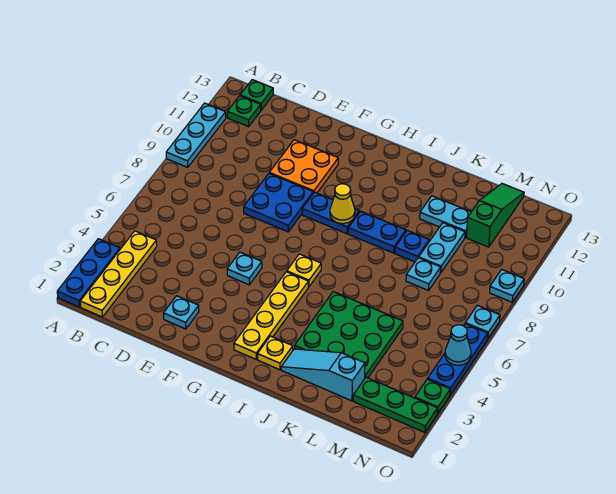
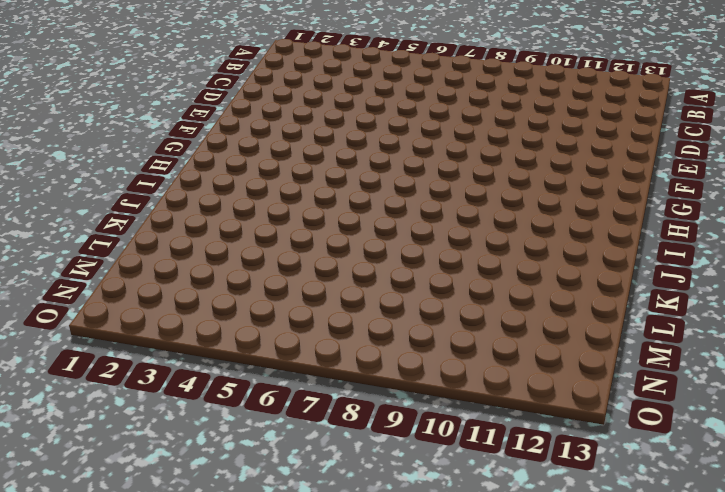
none -> blue 1x3 plate [57,239,120,307]
none -> cyan 1x3 plate [166,103,226,167]
none -> yellow 1x4 plate [80,231,157,317]

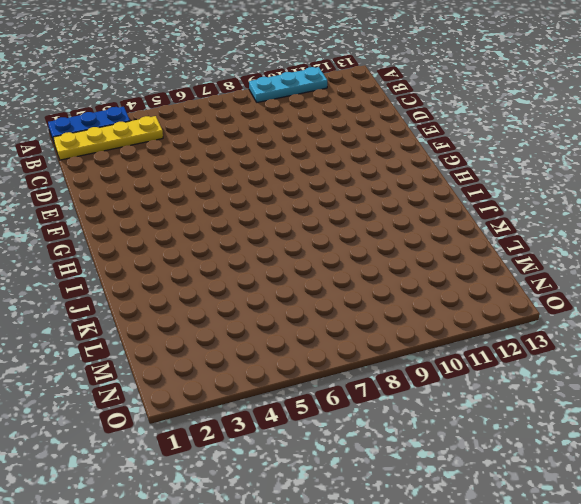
none -> green 1x1 plate [227,96,261,127]
none -> green 1x1 plate [240,80,273,110]
none -> cyan 1x1 plate [163,296,199,329]

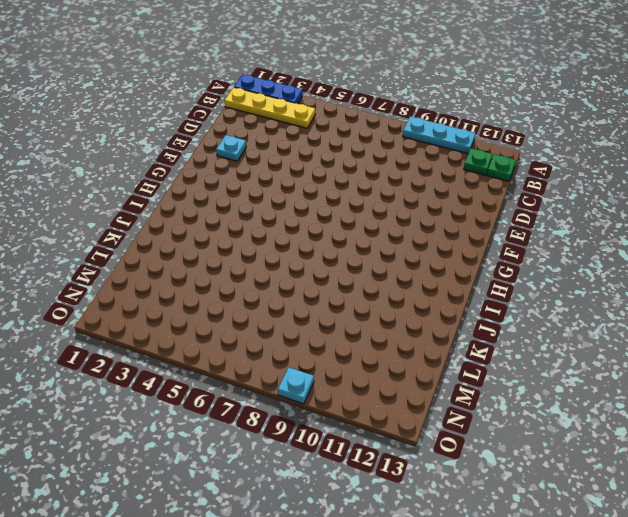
none -> blue 2x2 plate [244,174,313,232]
none -> orange 2x2 plate [269,140,338,193]
none -> cyan 1x1 plate [227,252,262,285]

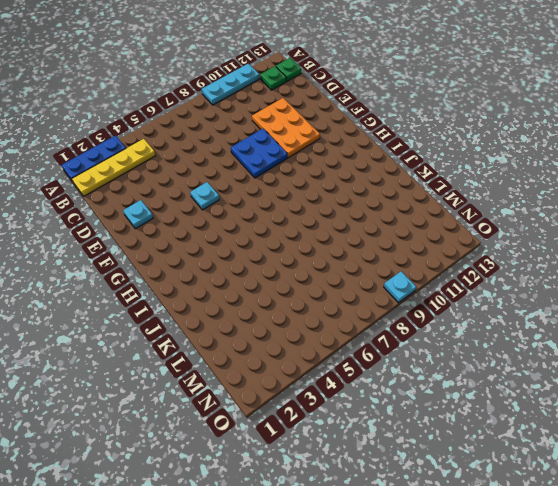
orange 2x3 plate [252,98,320,158] -> orange 2x2 plate [269,140,338,193]
none -> blue 1x2 plate [302,192,359,234]
none -> yellow 1x4 plate [234,272,308,359]
none -> yellow 1x1 plate [287,254,321,287]

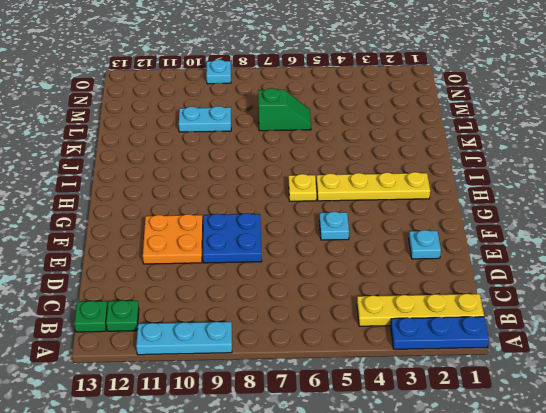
green 1x2 slope [258,88,311,131] -> none
none -> blue 1x2 plate [302,192,359,234]
none -> yellow 1x1 plate [257,336,293,370]
none -> blue 1x2 plate [348,211,406,253]

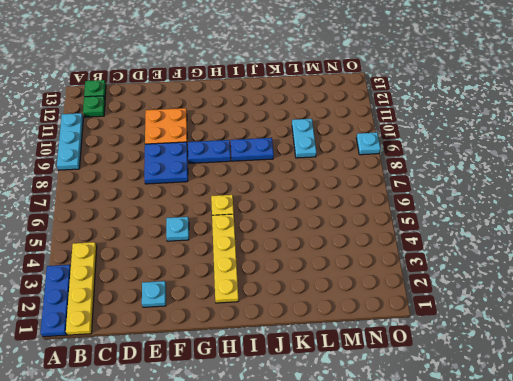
none -> yellow 1x1 plate [257,336,293,370]
none -> cyan 1x3 slope [281,349,365,401]
none -> green 3x3 plate [295,292,403,378]

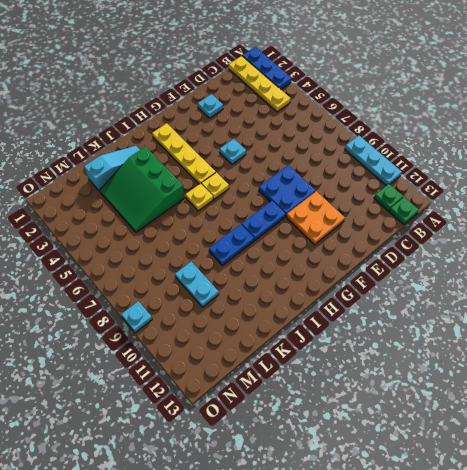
yellow 1x1 plate [186,184,213,211] -> yellow 1x1 plate moved to [257,336,293,370]
green 3x3 slope [100,147,185,232] -> green 3x3 plate [295,292,403,378]
none -> blue 1x1 plate [395,231,429,262]
none -> cyan 1x2 plate [420,196,471,237]
none -> cyan 1x1 plate [406,258,441,291]

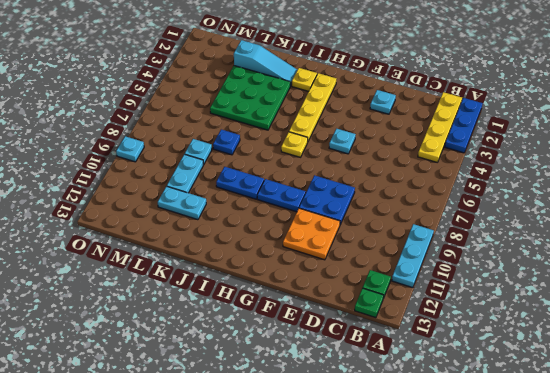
blue 1x1 plate [213,130,240,155] -> blue 1x1 plate moved to [395,231,429,262]
none -> green 1x3 plate [353,377,438,432]
none -> green 1x3 slope [467,184,524,247]
none -> green 1x1 plate [415,379,450,413]

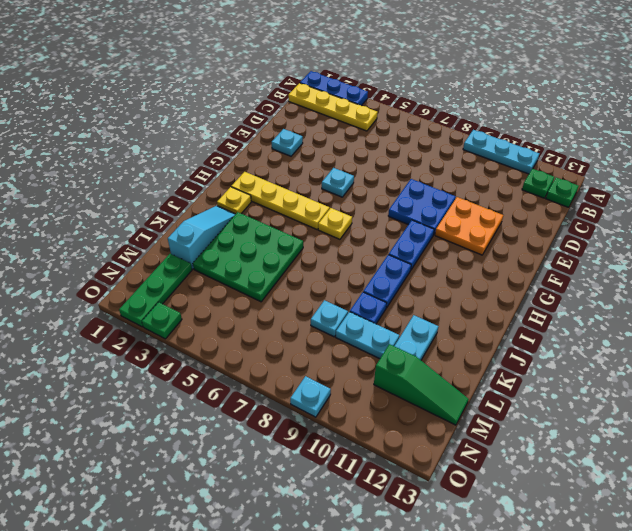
none -> blue 1x3 plate [428,324,488,394]
none -> cyan 1x1 plate [465,305,500,339]
none -> yellow 1x1 cone [330,184,355,224]

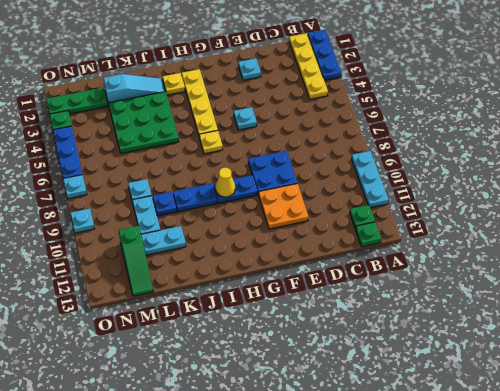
none -> cyan 1x1 cone [445,325,471,365]

